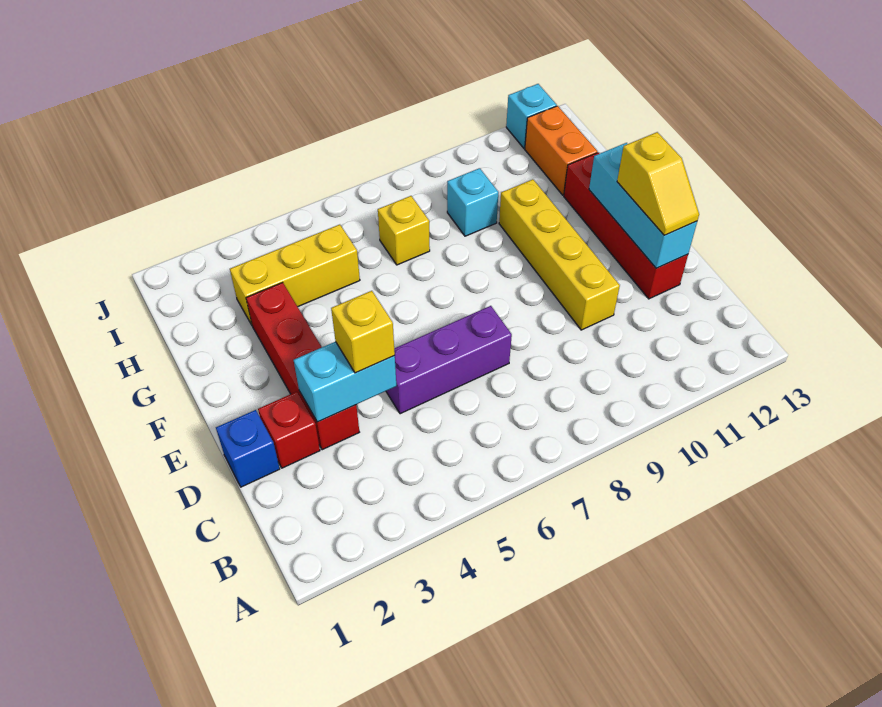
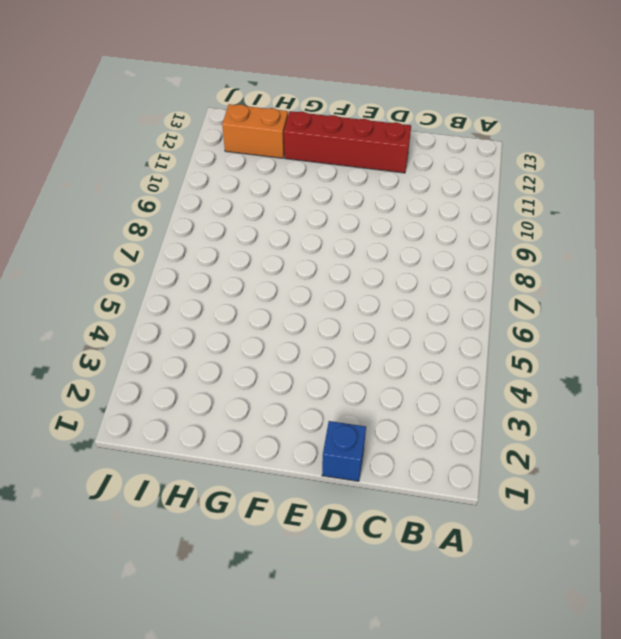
none -> red 1x1 brick [258,392,320,468]
none -> red 1x4 brick [246,282,359,450]
none -> purple 1x3 brick [386,306,512,414]

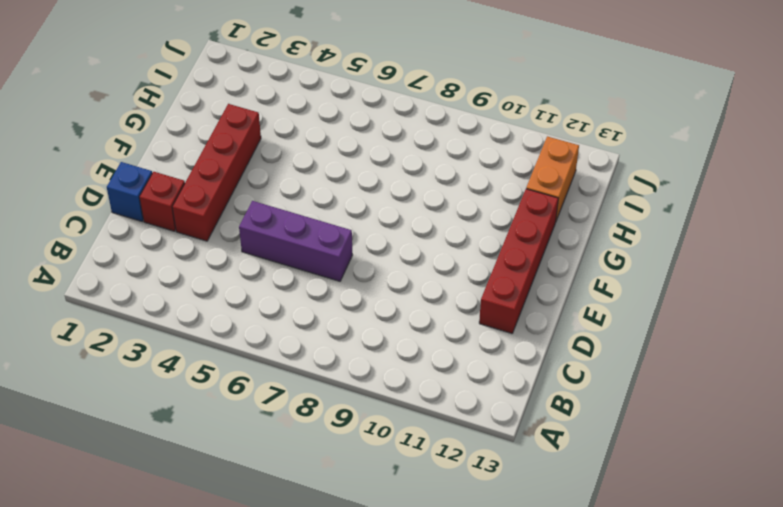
none -> yellow 1x4 brick [499,179,620,330]
none -> yellow 1x3 brick [230,225,360,325]
none -> yellow 1x1 brick [378,196,430,265]

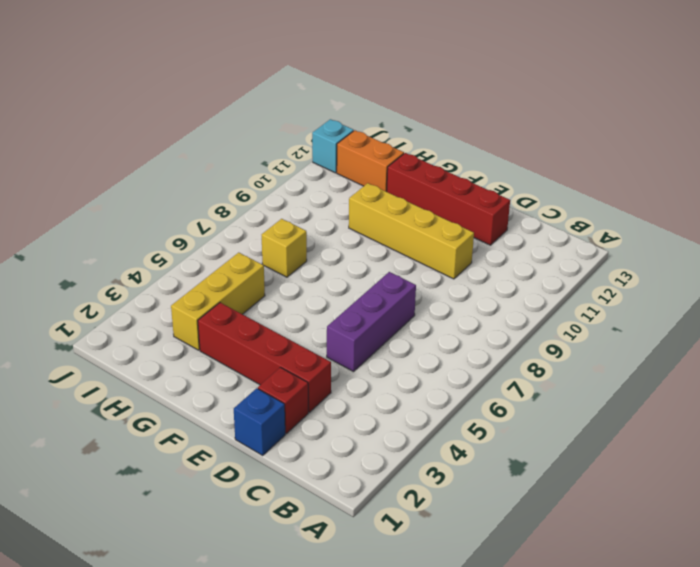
none -> cyan 1x1 brick [447,168,498,236]
none -> cyan 1x2 brick [294,342,396,422]
none -> cyan 1x3 brick [589,143,697,268]

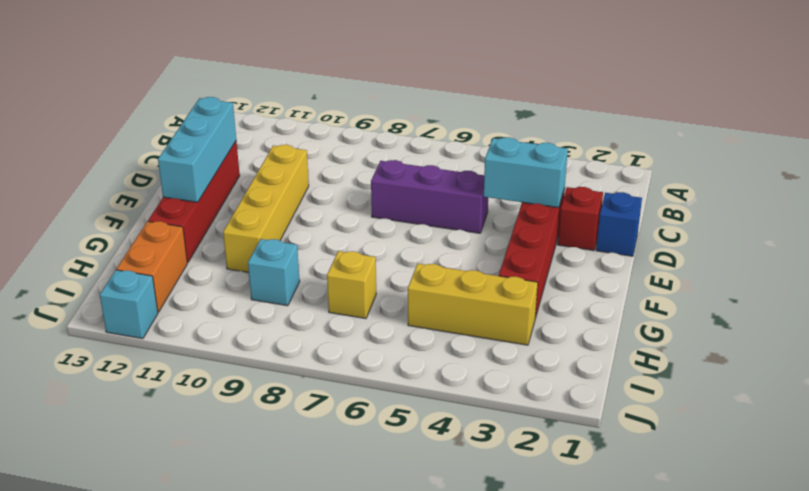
none -> yellow 1x1 brick [331,291,395,373]
none -> yellow 1x2 slope [617,132,699,235]

